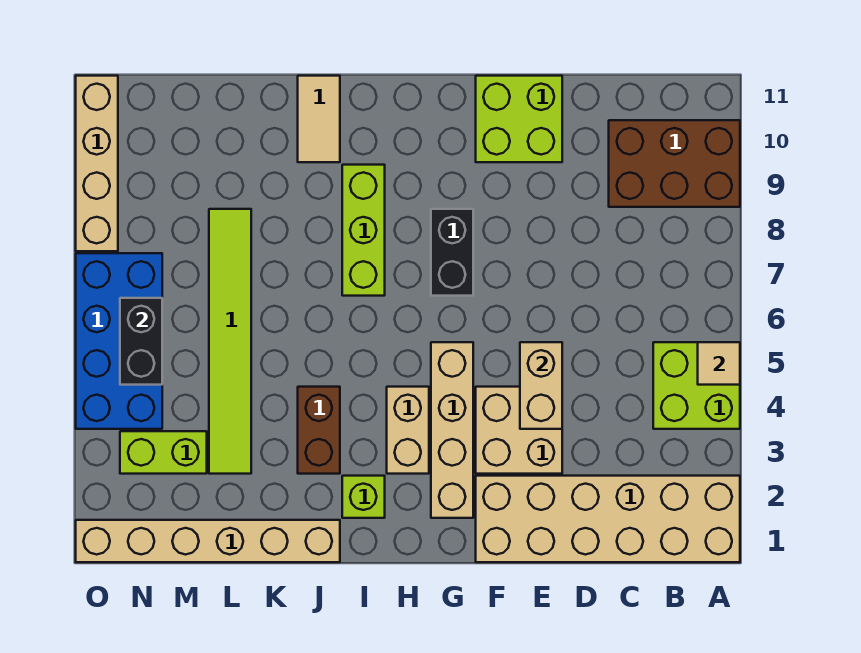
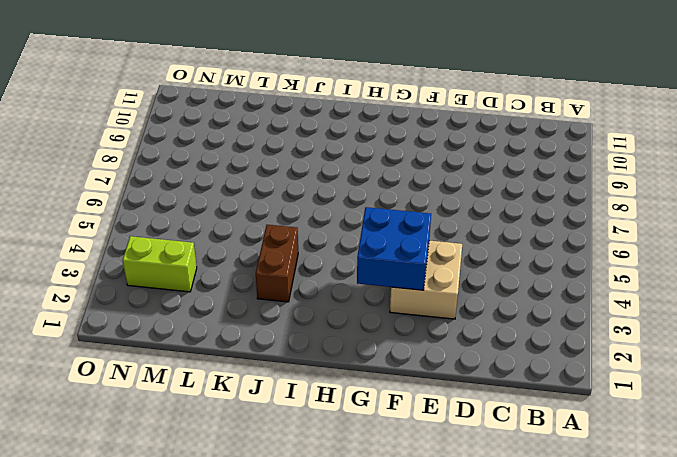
blue 2x2 brick [357,207,431,290] -> none
none -> tan 2x6 brick [476,476,740,562]
none -> lime 2x2 brick [653,342,740,429]
none -> brown 2x3 brick [609,120,740,207]

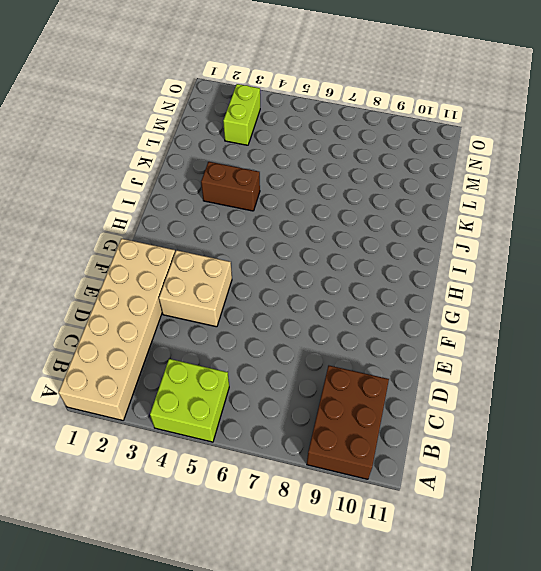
none -> lime 2x2 brick [476,76,562,162]
none -> tan 1x4 brick [431,342,473,518]
none -> black 1x2 brick [431,209,473,296]

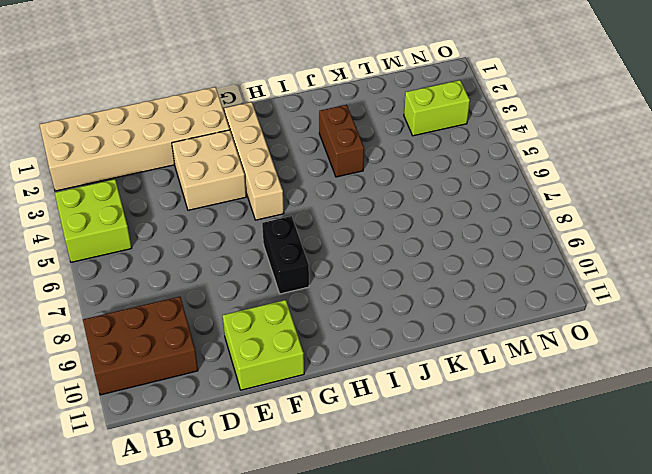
none -> tan 1x2 brick [387,387,429,474]
none -> lime 1x1 brick [342,476,385,518]
none -> lime 1x3 brick [342,165,385,296]

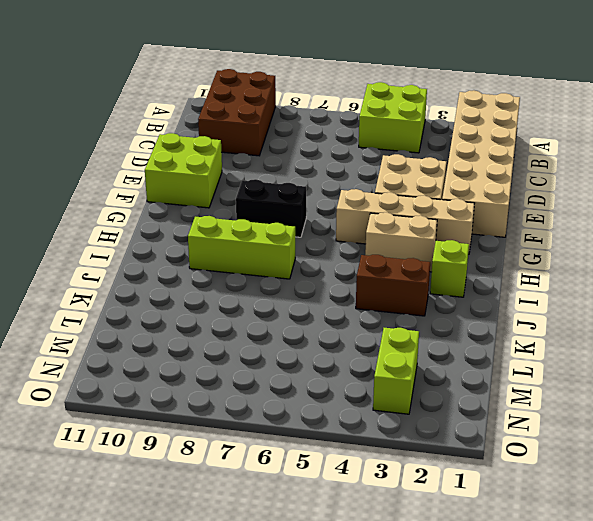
none -> tan 1x6 brick [76,520,340,562]
none -> tan 1x2 tile [298,76,340,162]
none -> lime 1x6 tile [209,209,251,474]

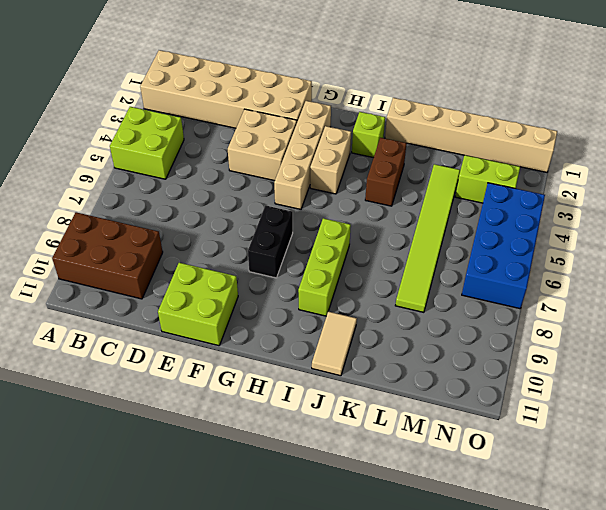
none -> tan 1x4 brick [76,76,118,251]
none -> tan 1x1 tile [698,342,740,385]
none -> tan 1x2 brick [520,342,562,429]

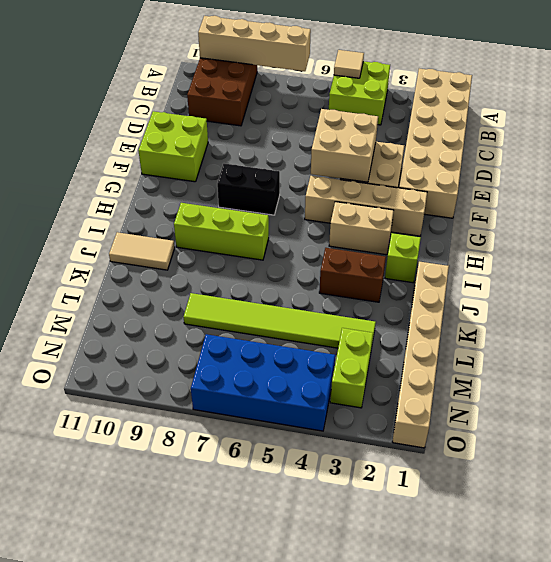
tan 1x4 brick [198,16,311,71] -> tan 1x4 brick moved to [76,76,118,251]
tan 2x2 brick [311,109,378,182] -> tan 1x2 brick [520,342,562,429]
none -> black 1x2 brick [120,298,162,385]

